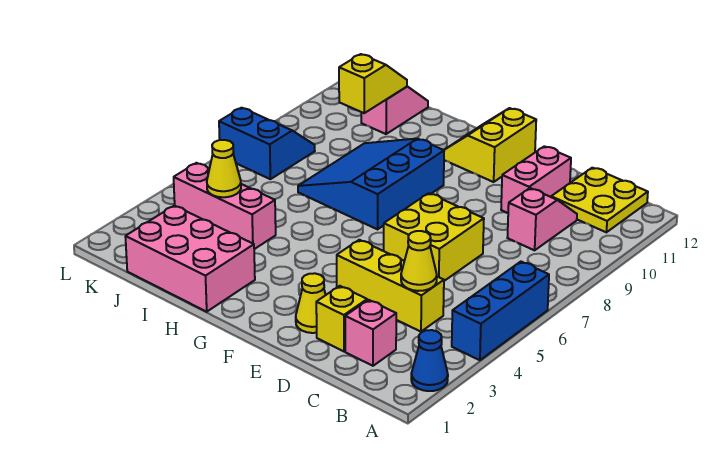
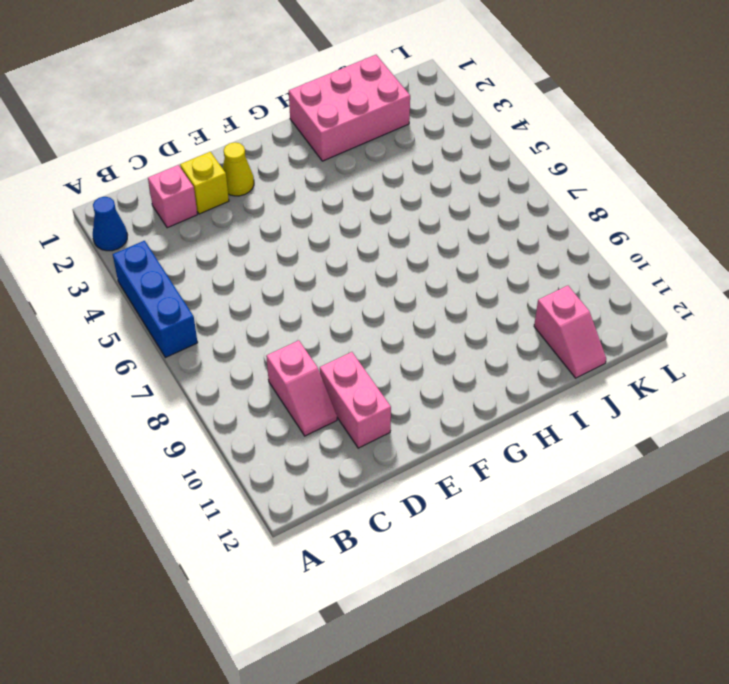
none -> yellow 2x2 plate [551,168,648,232]
none -> yellow 1x3 brick [337,240,444,332]
none -> yellow 2x2 brick [384,193,484,281]

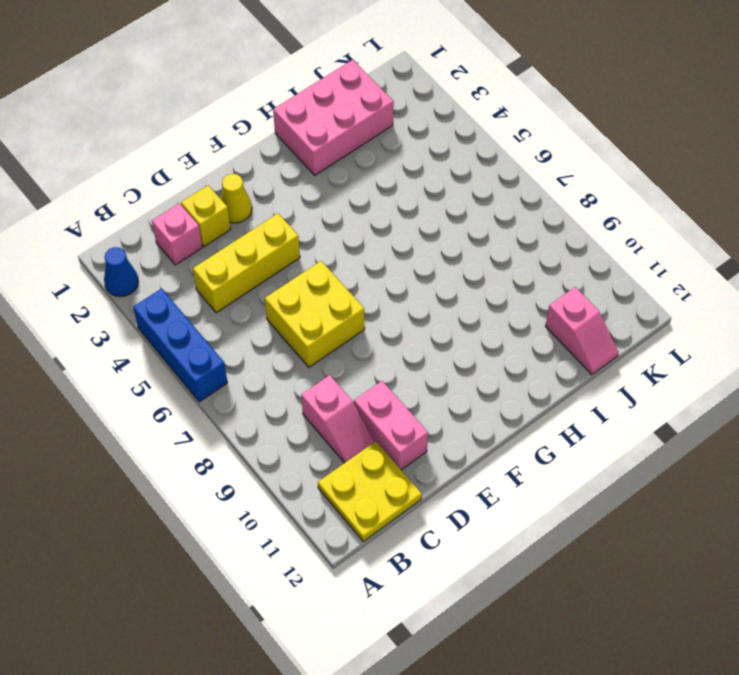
none -> yellow 2x2 slope [444,108,536,182]
none -> blue 3x3 slope [298,139,444,229]
none -> pink 1x3 brick [174,163,276,249]

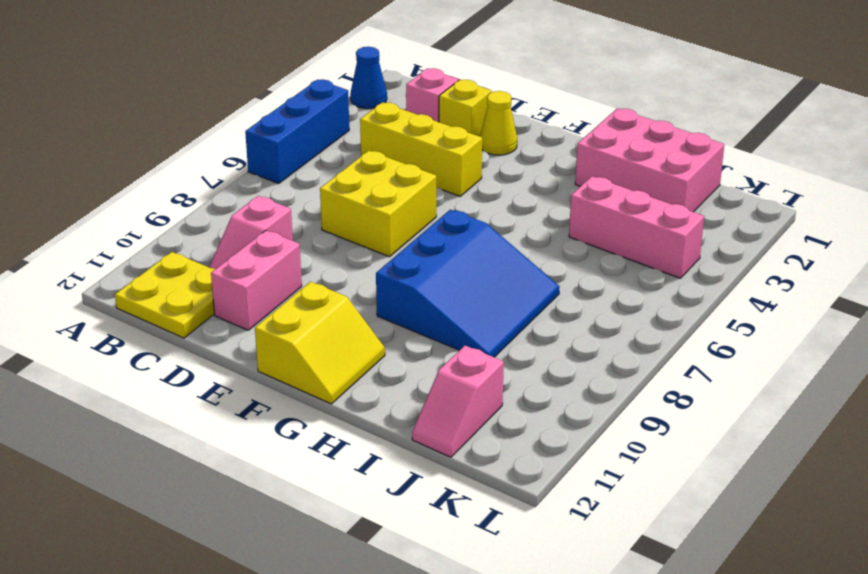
none -> blue 2x2 slope [219,108,315,179]
none -> yellow 1x1 cone [401,231,437,291]
none -> yellow 1x1 cone [207,140,241,197]

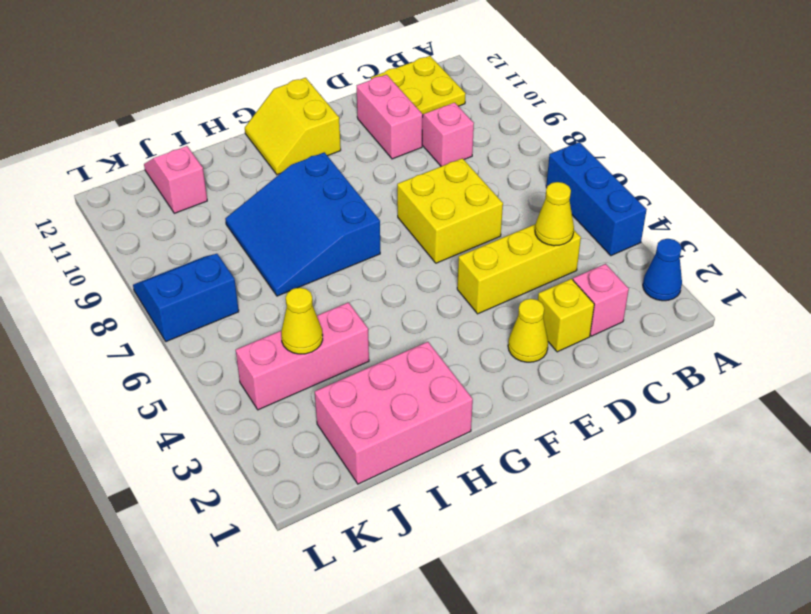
none -> yellow 1x2 slope [339,54,407,113]

